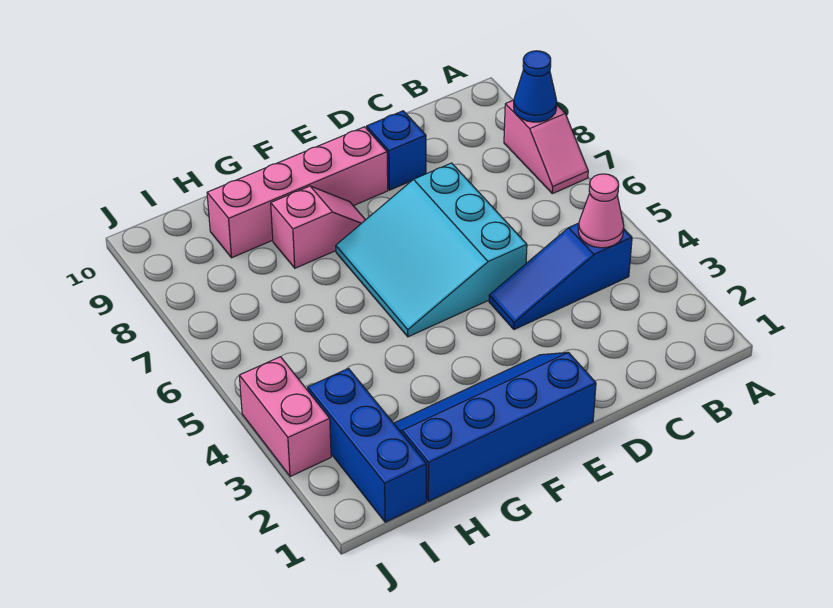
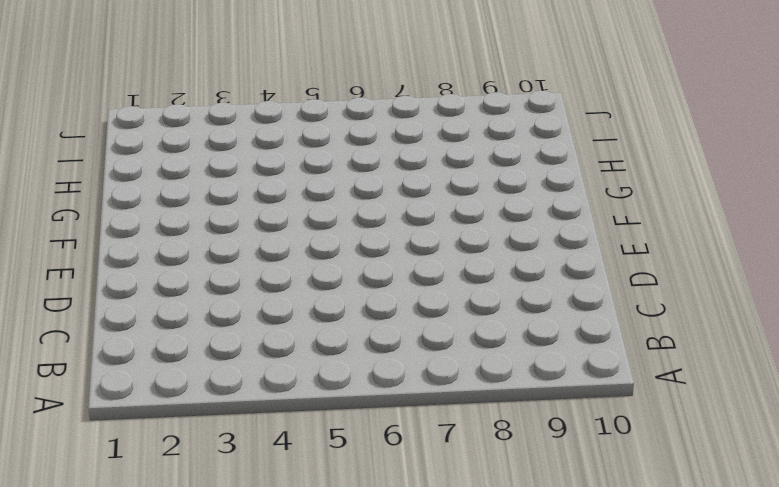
none -> pink 1x2 slope [504,100,588,194]
none -> blue 1x3 slope [489,223,632,330]

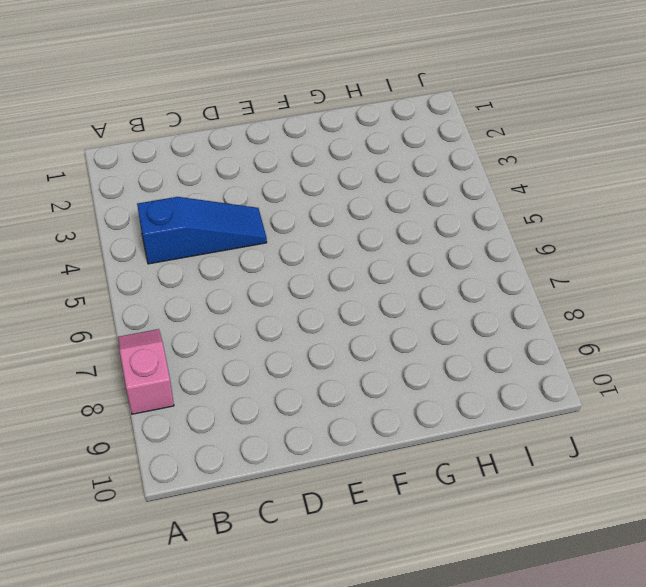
none -> cyan 3x3 slope [336,163,527,337]
none -> blue 1x1 brick [367,111,426,190]

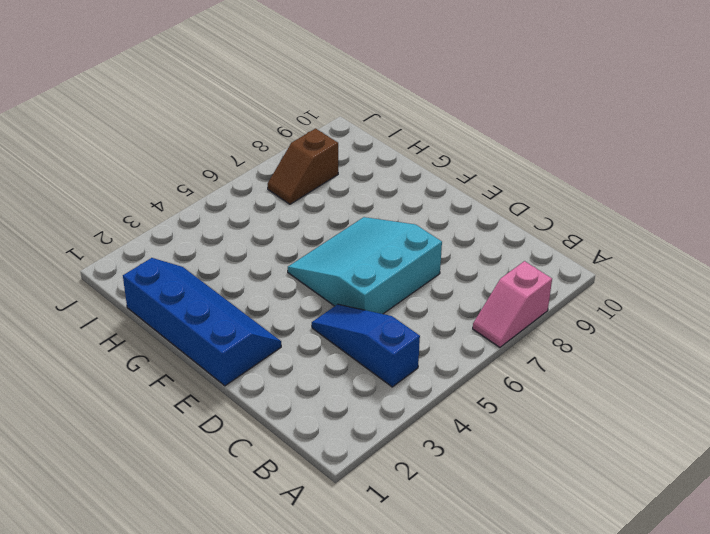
brown 1x2 slope [268,128,338,204] -> none
none -> blue 1x1 brick [367,111,426,190]
none -> pink 1x4 brick [207,127,388,258]

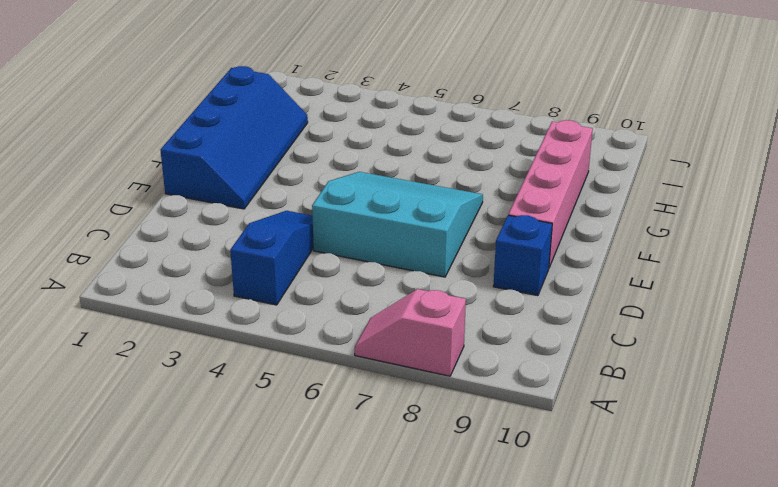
none -> pink 1x2 slope [271,186,365,268]
none -> blue 1x3 brick [308,369,426,522]

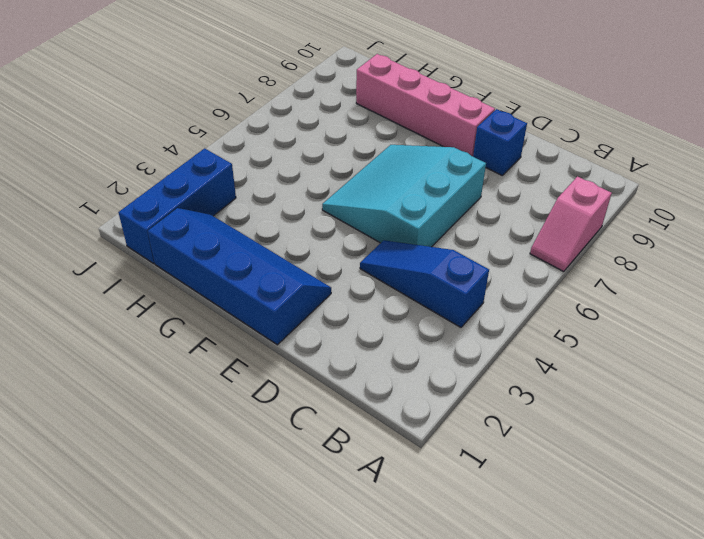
none -> pink 1x2 slope [271,186,365,268]
none -> pink 1x2 brick [239,357,331,477]

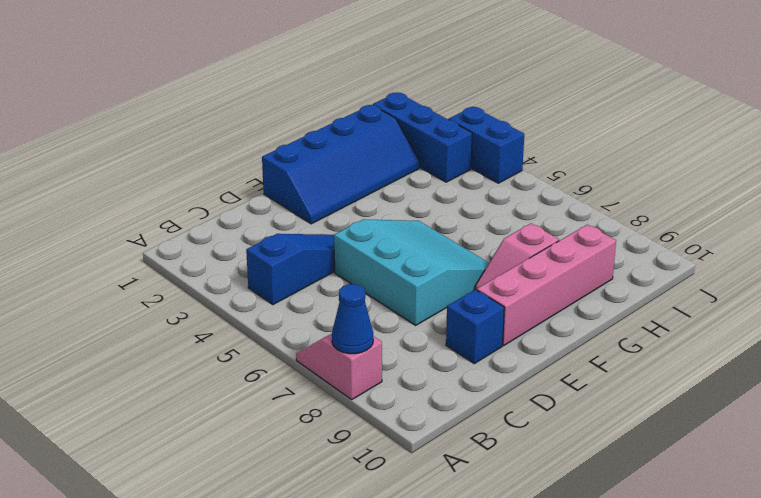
blue 1x2 brick [449,107,524,183] -> pink 1x2 brick [239,357,331,477]
none -> pink 1x1 cone [578,174,624,248]

